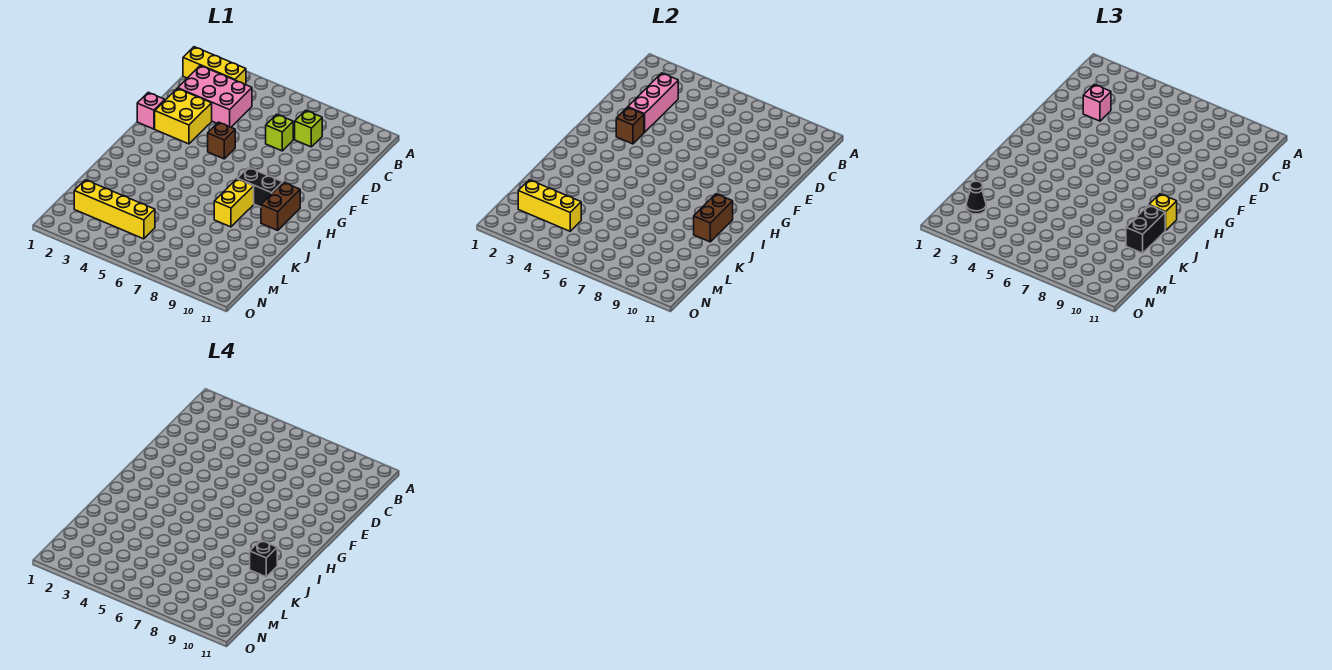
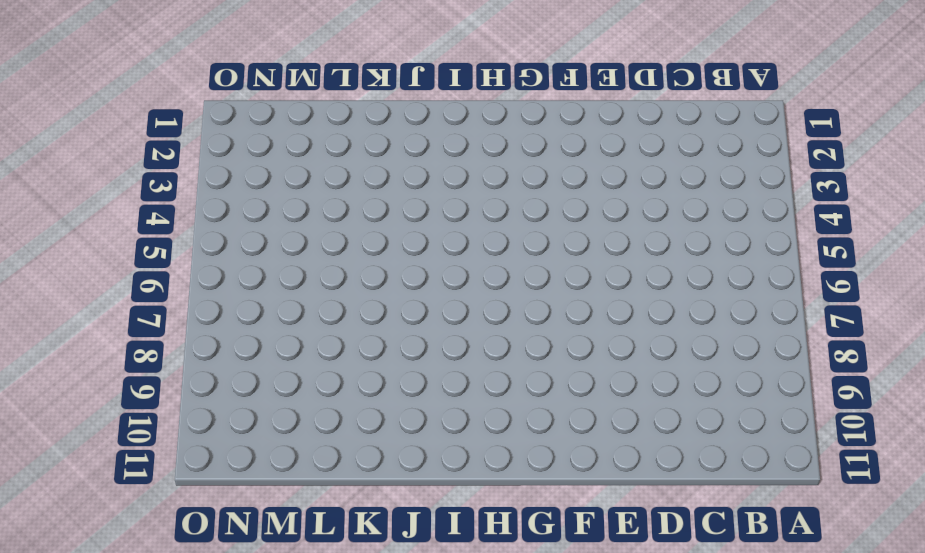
none -> yellow 1x3 brick [183,47,246,85]
none -> pink 2x3 brick [178,66,252,127]
none -> lime 1x1 brick [295,110,322,147]

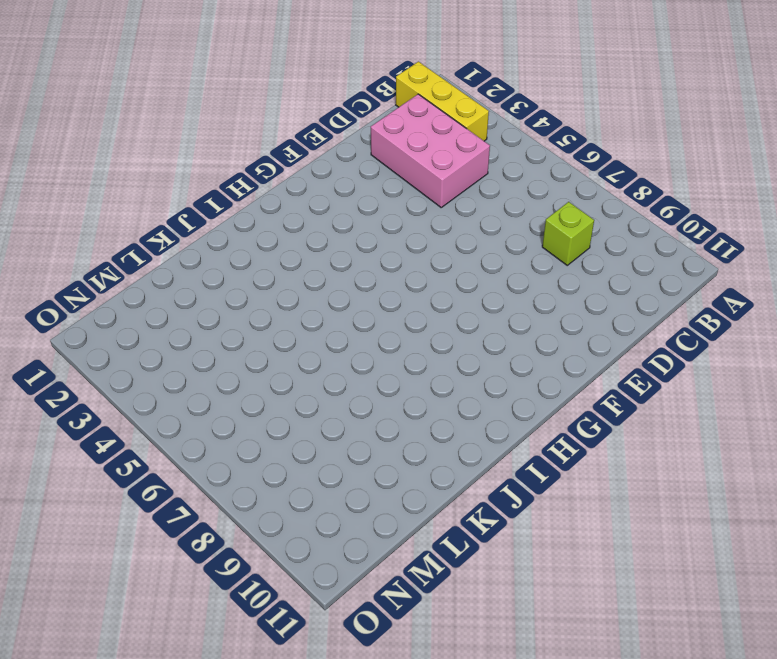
none -> lime 1x1 brick [266,114,293,151]
none -> yellow 2x2 brick [155,88,212,144]
none -> pink 1x1 brick [137,92,165,129]

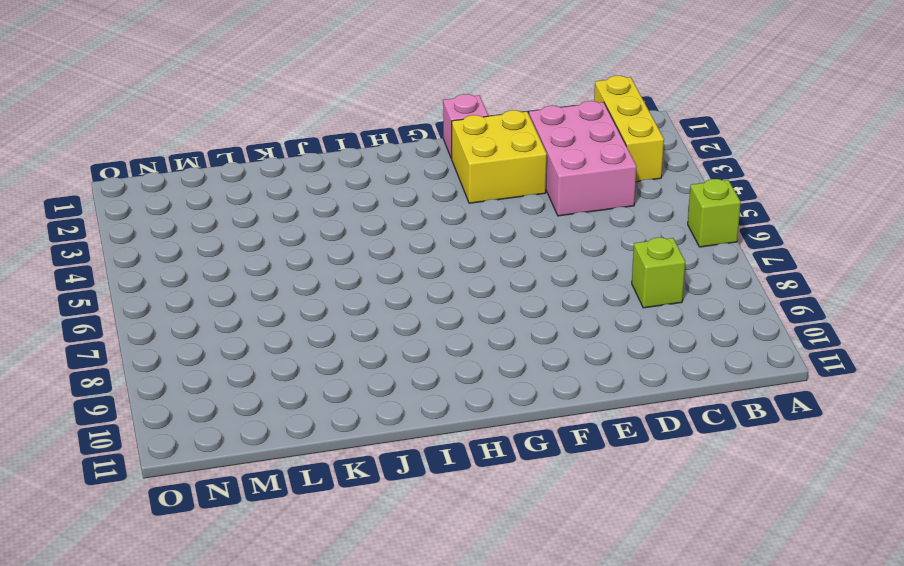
lime 1x1 brick [688,179,741,247] -> lime 1x1 brick moved to [266,114,293,151]
none -> brown 1x1 brick [208,122,235,159]
none -> black 1x2 brick [237,167,283,207]
none -> brown 1x2 brick [261,182,300,230]

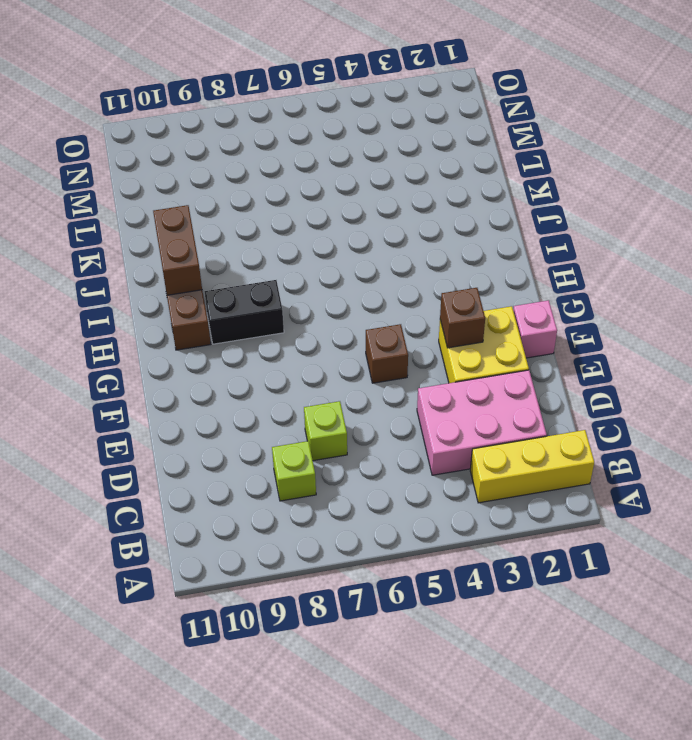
none -> yellow 1x2 brick [214,179,254,227]
none -> yellow 1x4 brick [74,180,155,239]
none -> pink 1x3 brick [628,73,678,133]

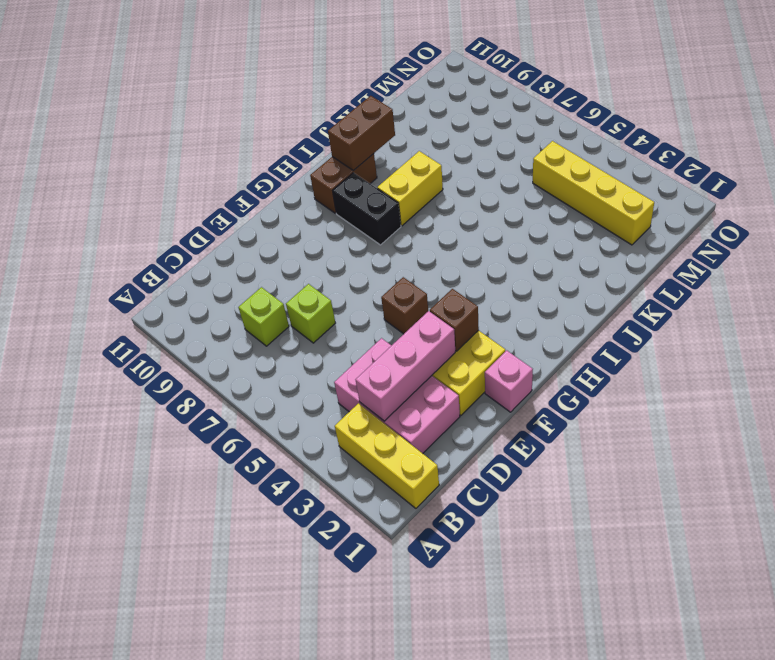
none -> yellow 1x3 brick [518,180,581,231]
none -> pink 1x1 brick [1083,84,1111,121]
none -> yellow 1x1 brick [1149,194,1177,230]

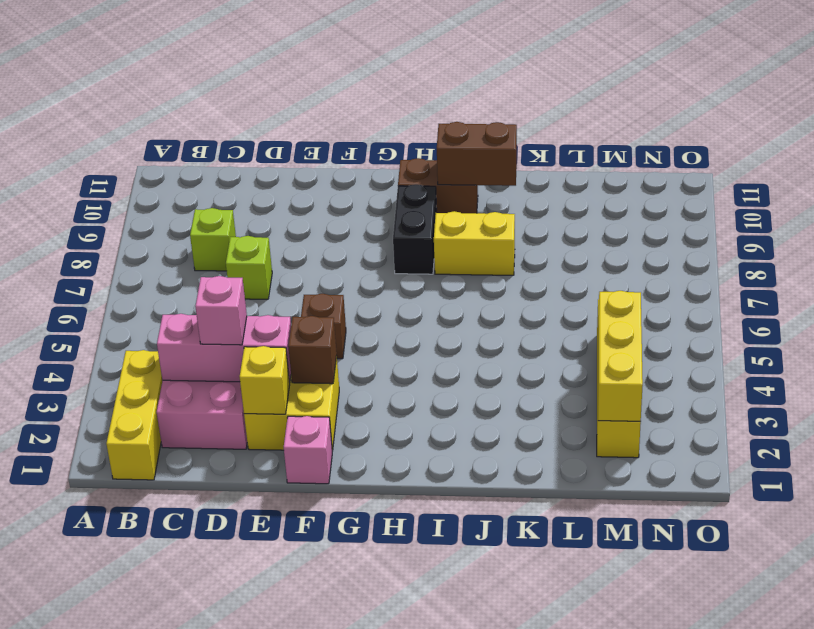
yellow 1x1 brick [240,346,290,414] -> yellow 1x1 brick moved to [1149,194,1177,230]
none -> black 1x2 brick [1126,205,1165,253]
none -> black 1x1 cone [966,181,986,214]
none -> black 1x1 brick [250,540,277,577]

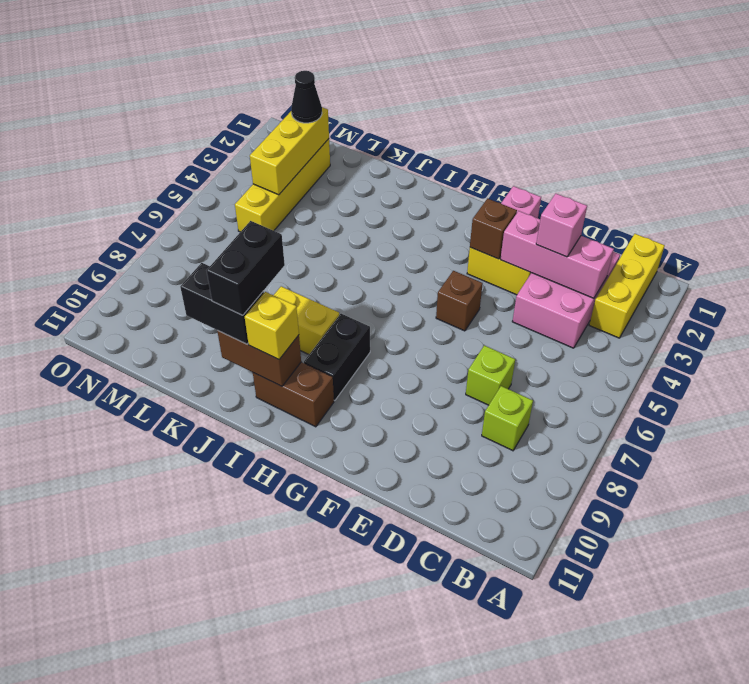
black 1x2 brick [207,221,285,315] -> black 1x1 brick [250,540,277,577]

